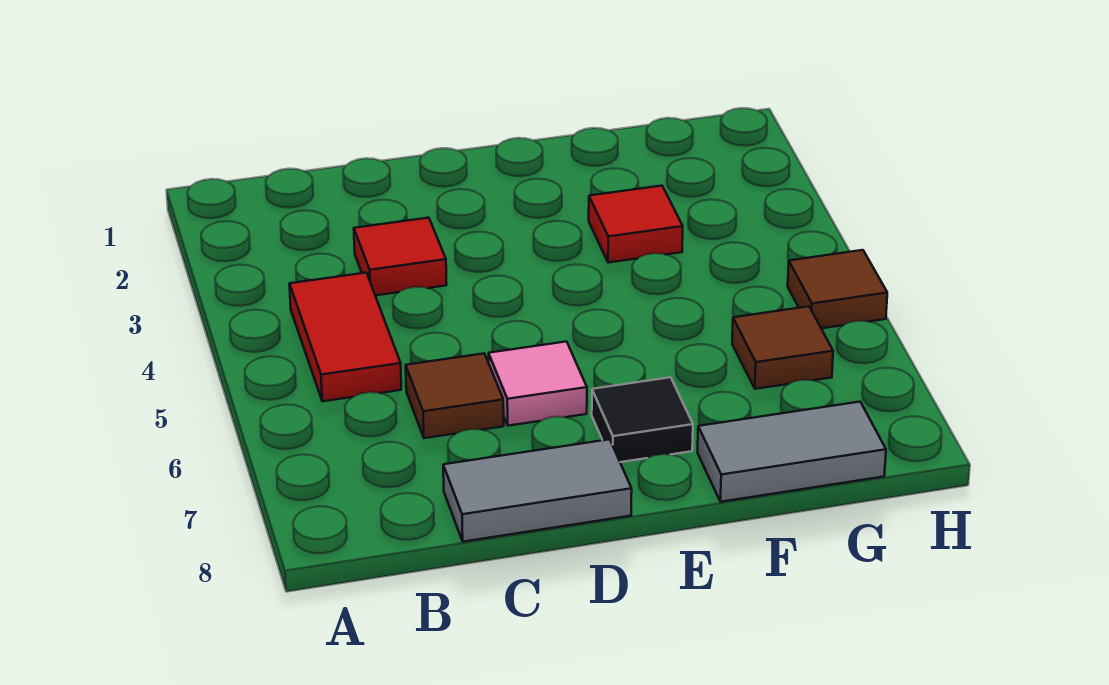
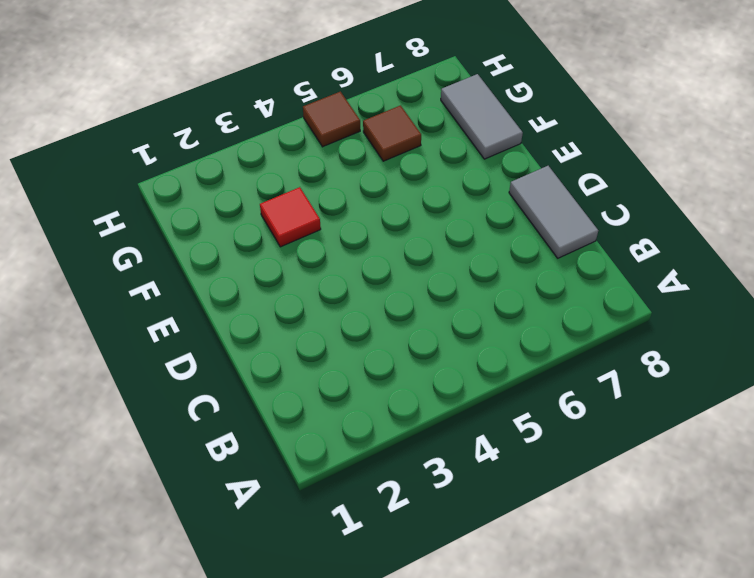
none -> red 1x2 tile [290,273,401,401]
none -> red 1x1 tile [354,218,447,295]

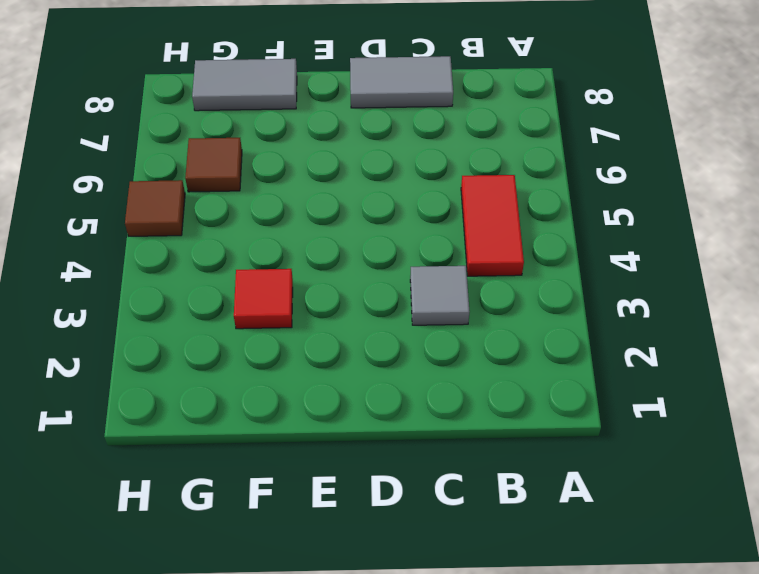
grey 1x1 tile [410,266,470,325] -> red 1x1 tile [354,218,447,295]
none -> brown 1x1 tile [406,354,504,438]
none -> pink 1x1 tile [489,342,587,426]

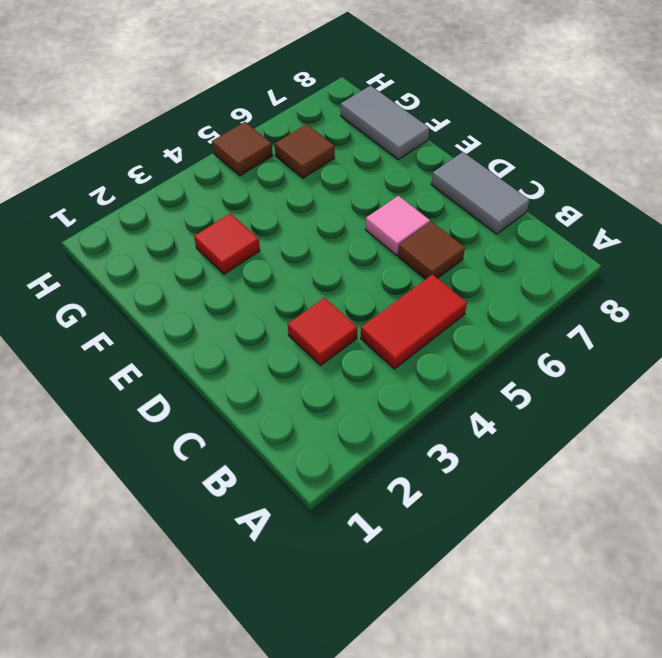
none -> black 1x1 tile [592,377,693,462]

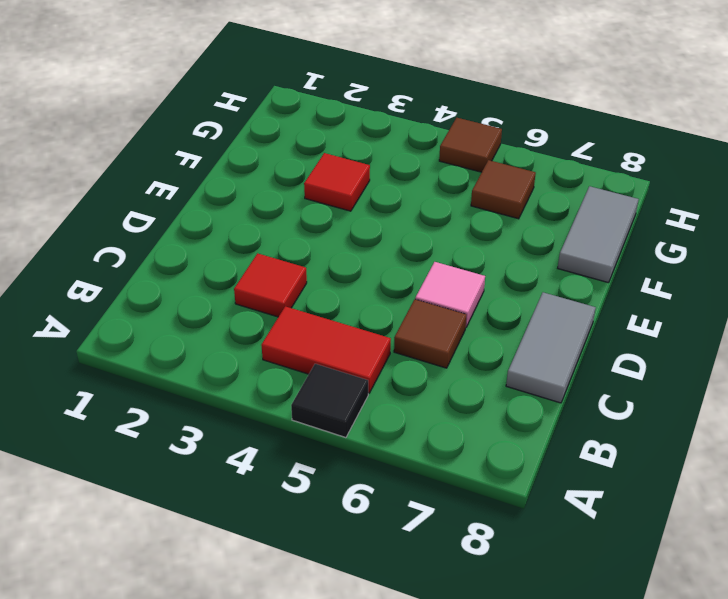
black 1x1 tile [291,364,368,438] -> black 1x1 tile moved to [592,377,693,462]

